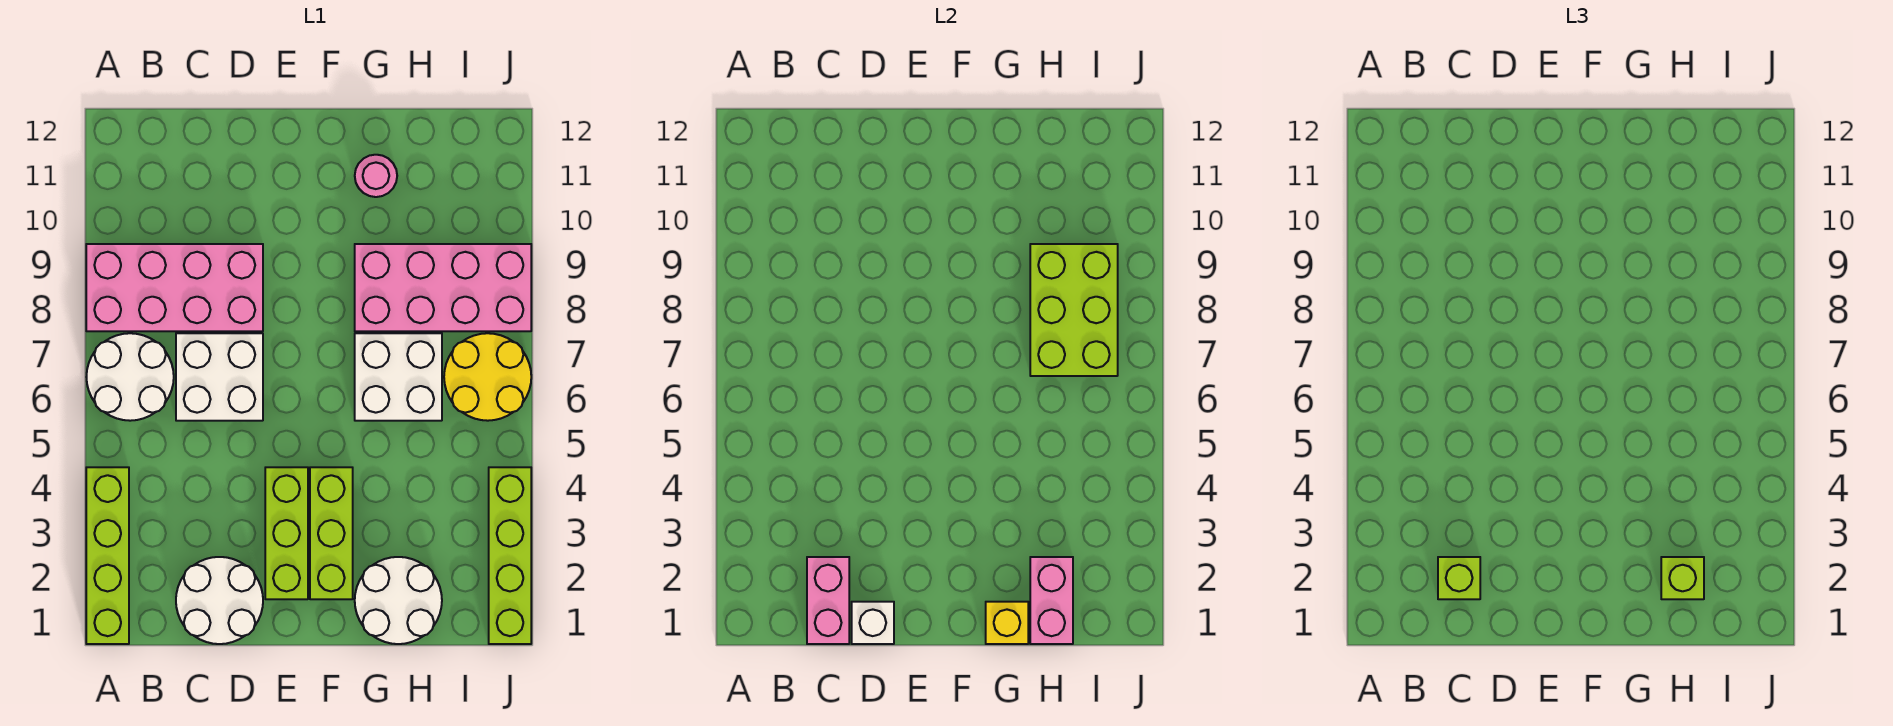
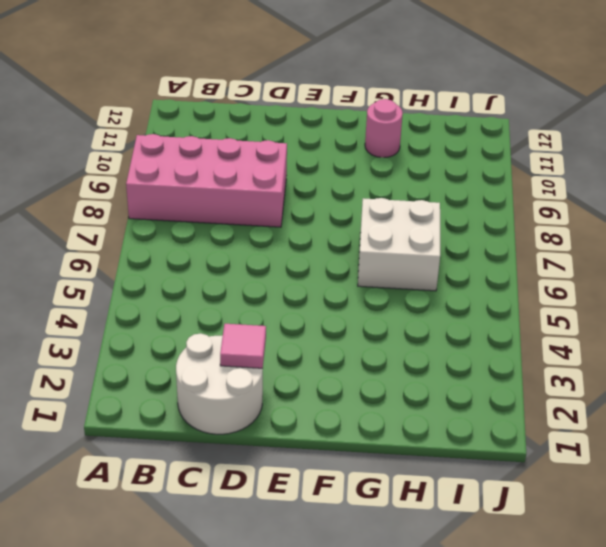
pink 1x1 tile [220,324,266,368] -> none
none -> lime 1x4 brick [86,467,129,644]
none -> white 2x2 round brick [87,333,174,421]
none -> white 2x2 brick [176,333,263,421]

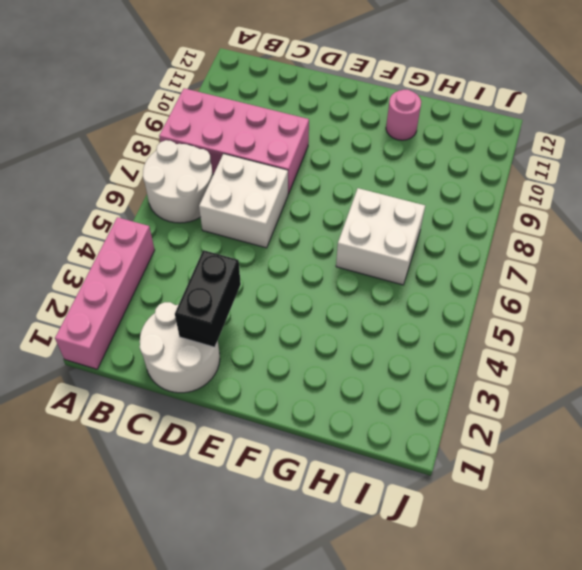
pink 1x4 brick [55,217,155,369] -> lime 1x4 brick [86,467,129,644]
black 1x2 brick [175,250,241,347] -> none
none -> lime 1x3 brick [265,467,308,599]
none -> lime 1x3 brick [310,467,353,599]
none -> white 2x2 round brick [355,557,442,644]

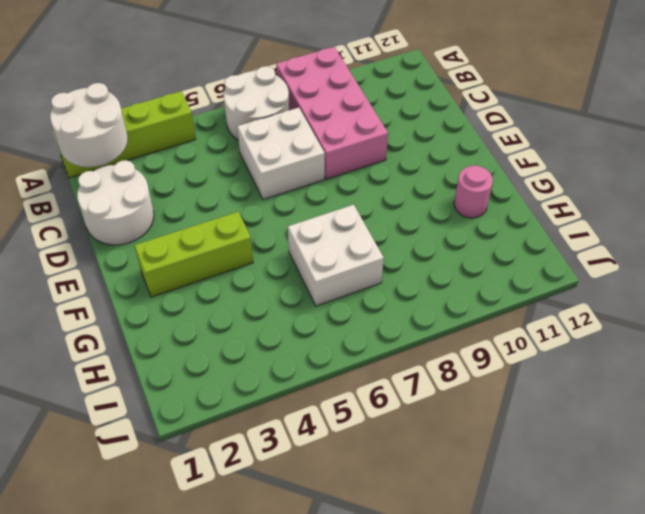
white 2x2 round brick [50,83,128,167] -> white 2x2 round brick moved to [355,557,442,644]
none -> lime 1x3 brick [265,467,308,599]
none -> pink 2x4 brick [355,244,531,331]
none -> yellow 2x2 round brick [444,333,531,421]

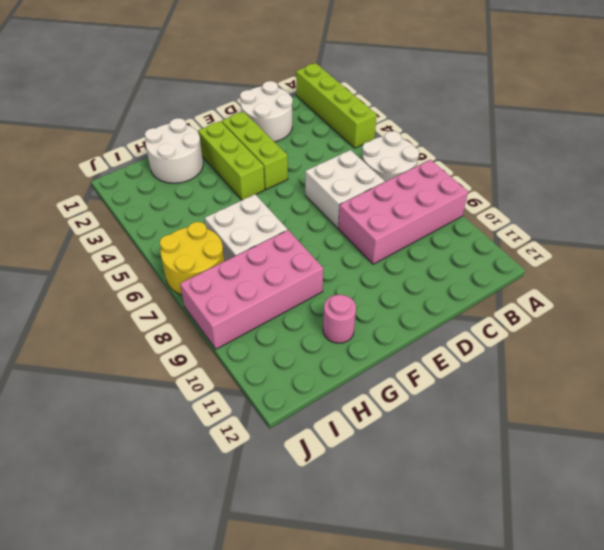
none -> lime 1x4 brick [489,467,531,644]
none -> pink 1x2 brick [807,557,849,644]
none -> white 1x1 brick [852,602,894,644]

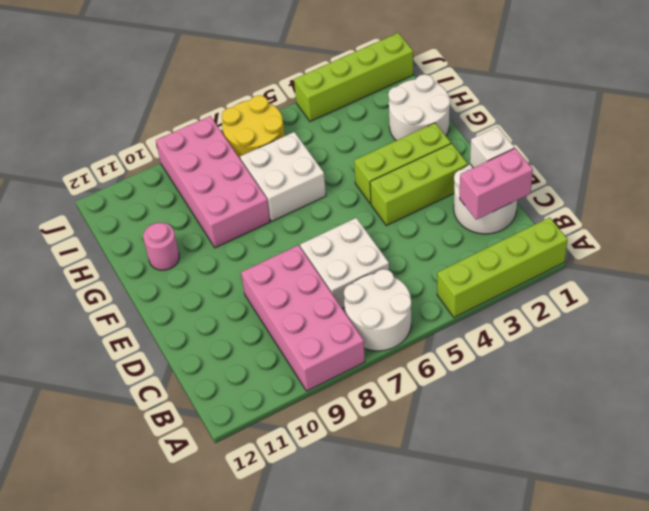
none -> yellow 1x1 brick [986,602,1028,644]
none -> pink 1x2 brick [1030,557,1073,644]
none -> lime 2x3 brick [1030,244,1118,376]

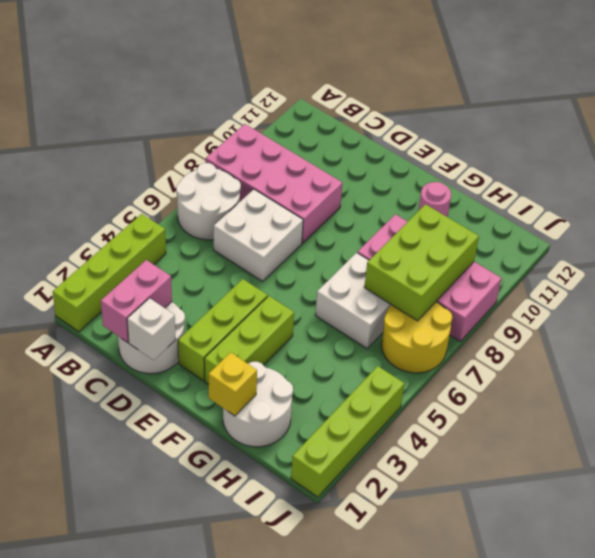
none -> pink 1x2 brick [1030,557,1073,644]
none -> lime 1x1 brick [1438,557,1480,599]
none -> lime 1x1 brick [1661,557,1704,599]

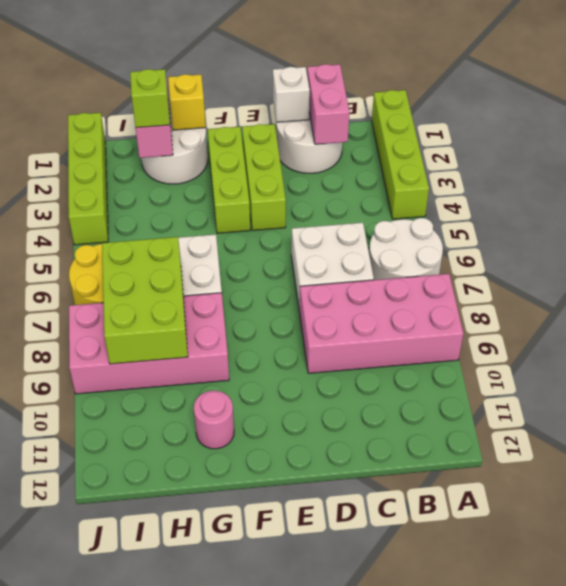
none -> lime 1x1 brick [1438,557,1480,599]

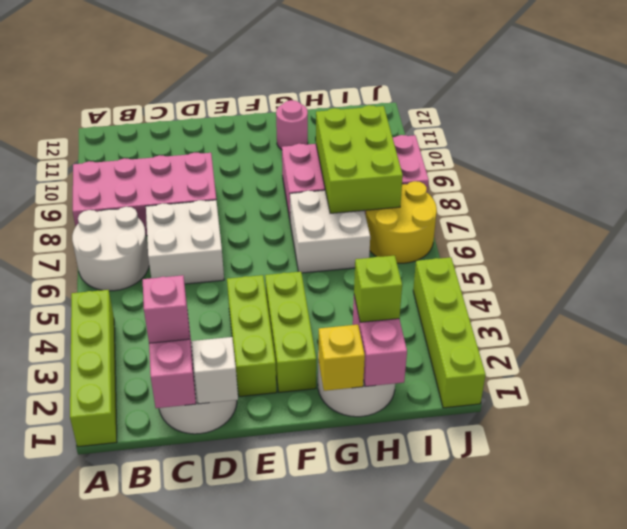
pink 1x1 brick [143,275,190,343] -> lime 1x1 brick [1438,557,1480,599]

